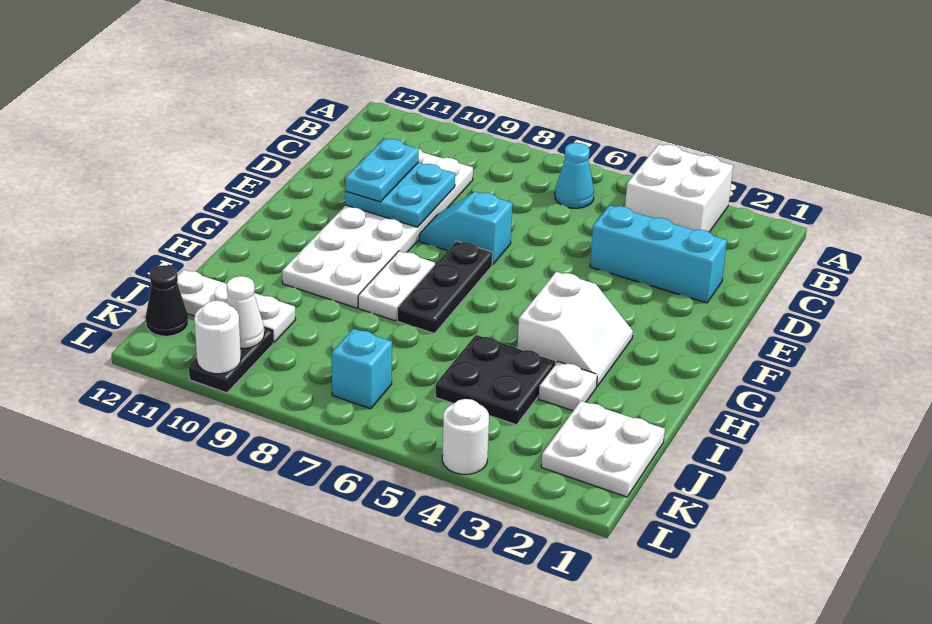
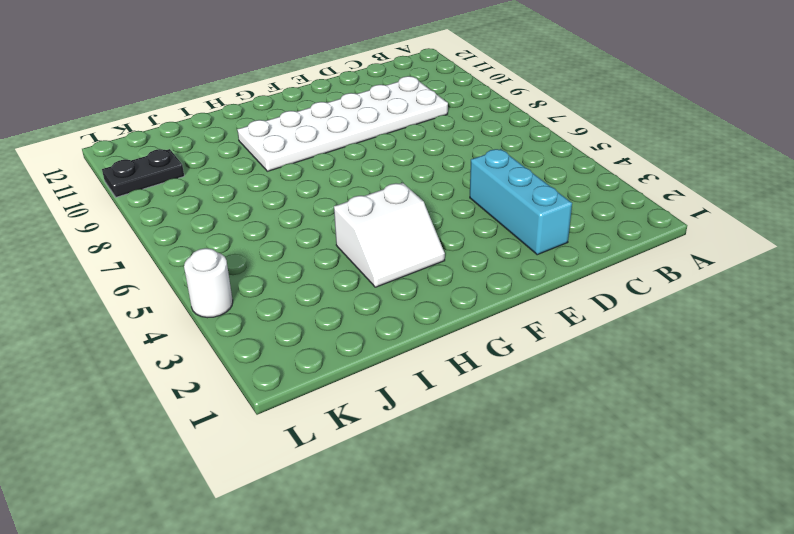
none -> white 2x2 brick [625,144,733,232]
none -> cyan 1x1 cone [555,143,594,208]
none -> cyan 1x2 slope [419,192,512,265]

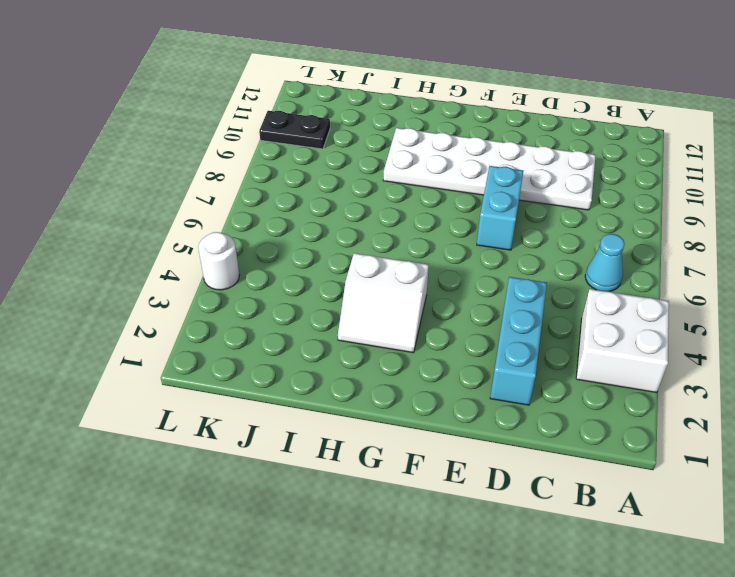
cyan 1x2 brick [477,166,523,250] -> cyan 1x2 slope [419,192,512,265]
none -> black 1x3 plate [397,241,493,333]
none -> white 1x2 plate [358,251,435,321]
none -> white 1x1 plate [539,362,597,411]

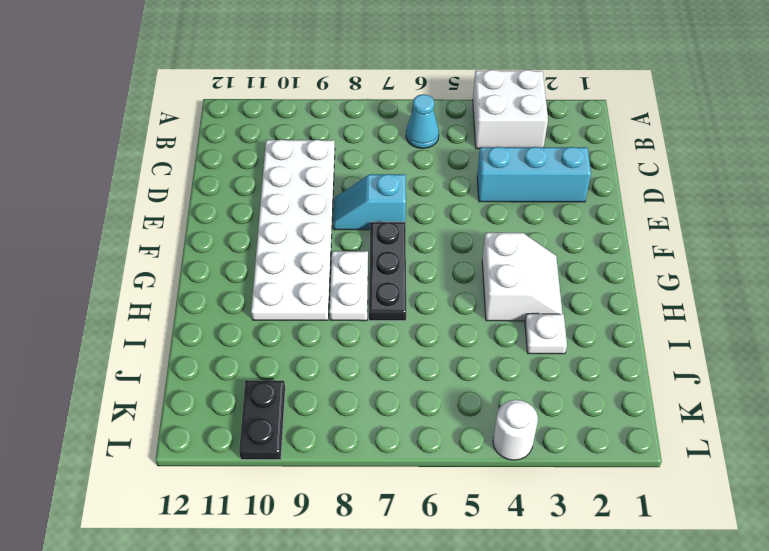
none -> black 2x2 plate [435,335,556,425]
none -> white 2x2 plate [541,401,665,497]
none -> white 1x3 plate [177,270,296,343]

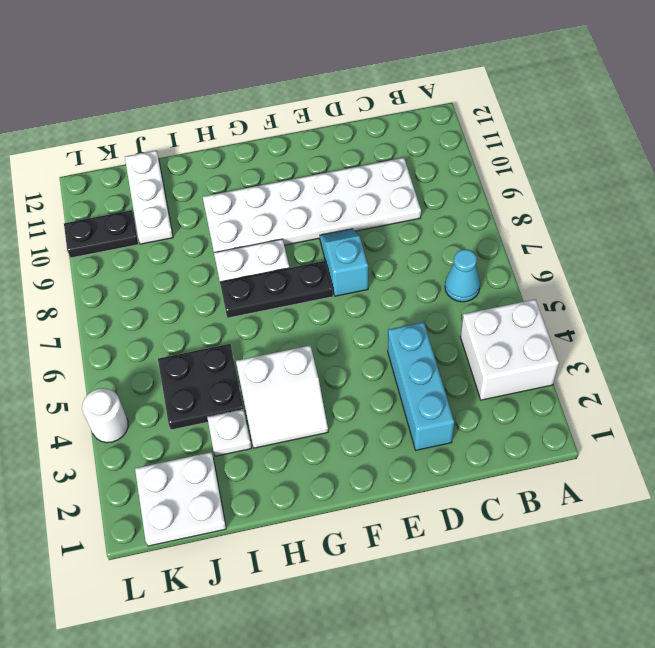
none -> cyan 1x1 brick [332,329,392,409]
none -> black 1x1 cone [145,265,188,336]
none -> cyan 2x2 plate [345,163,455,227]

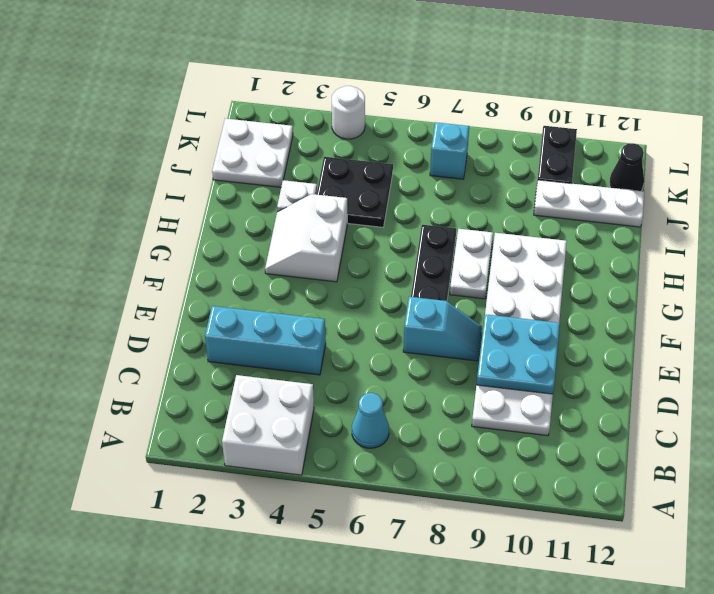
none -> white 1x1 cone [226,276,264,348]
none -> white 1x1 round brick [194,300,241,374]
none -> cyan 1x2 plate [345,139,419,202]

